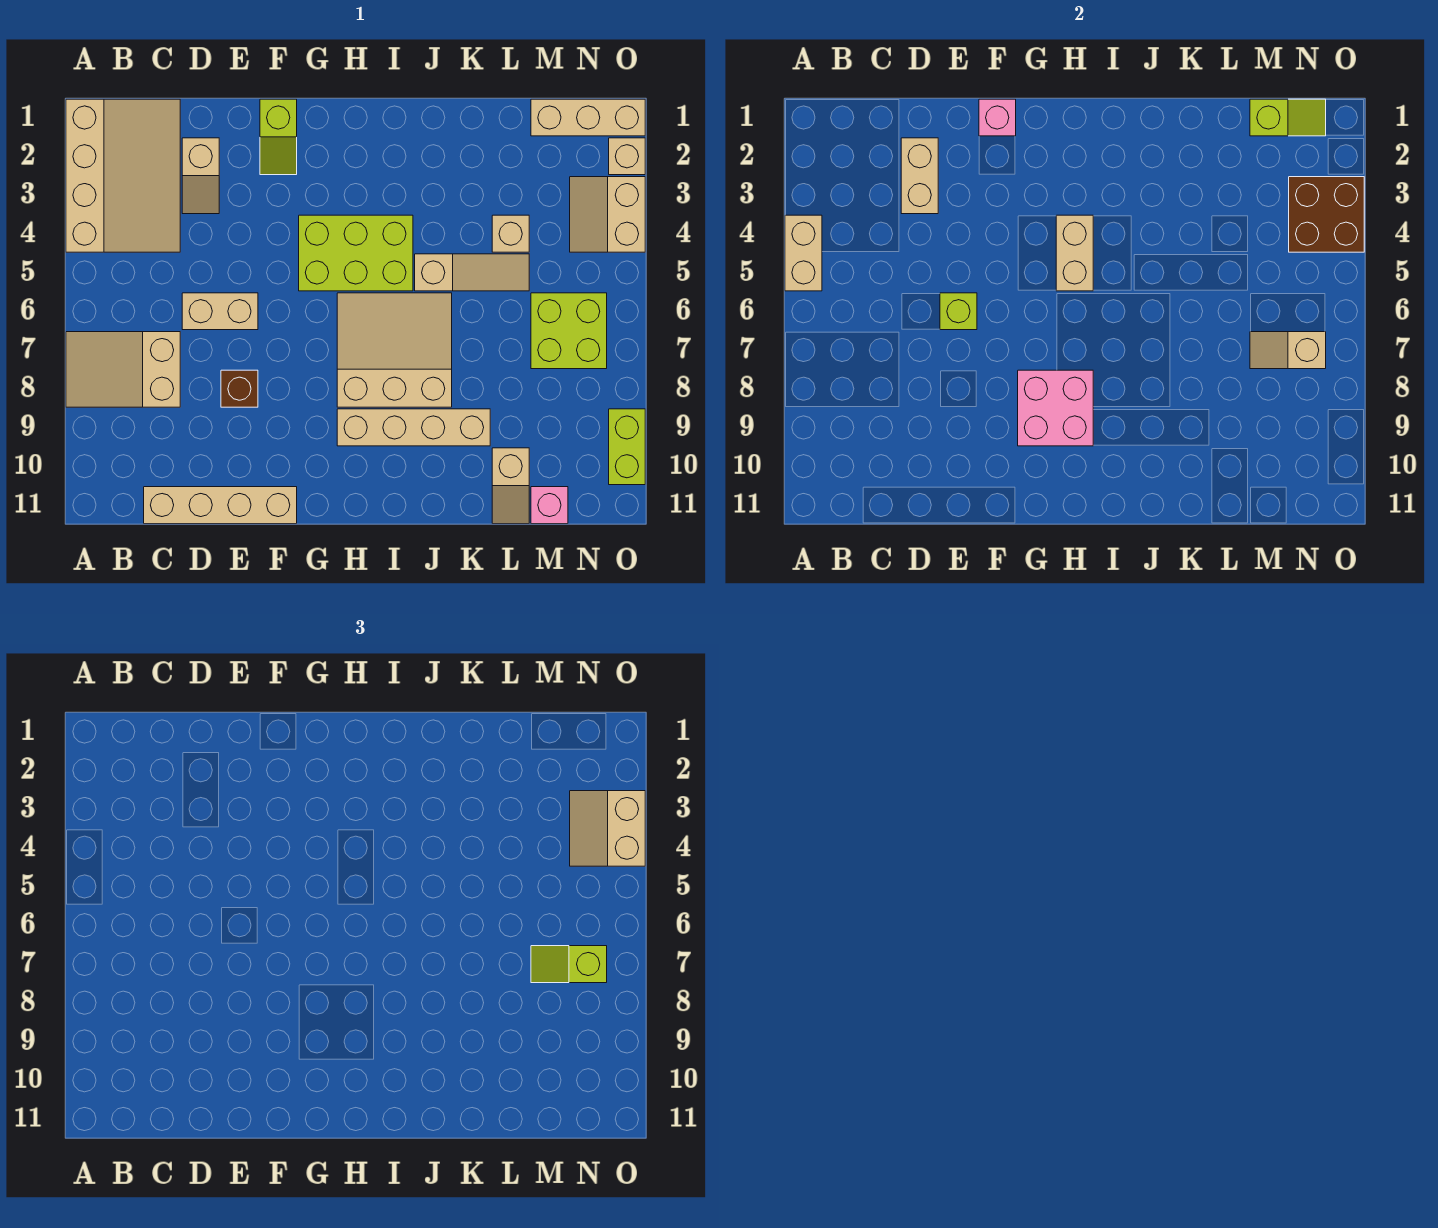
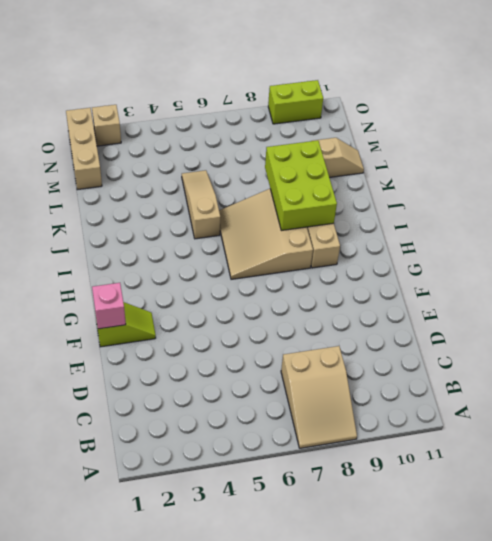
lime 2x3 brick [265,140,337,230] -> lime 2x3 brick moved to [299,215,413,291]
none -> tan 3x4 slope [66,99,180,252]
none -> tan 1x4 brick [144,487,297,524]
none -> tan 1x2 slope [182,138,219,214]
none -> tan 1x2 brick [182,293,258,330]

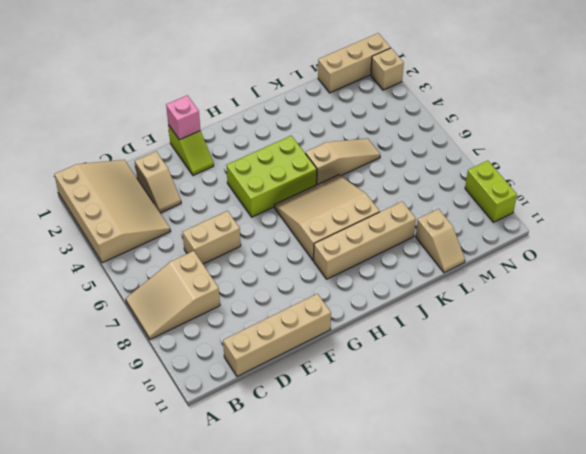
none -> brown 1x1 brick [221,370,258,407]
none -> tan 1x1 brick [492,215,529,252]
none -> lime 2x2 brick [531,293,607,369]
none -> pink 1x1 brick [531,487,568,524]

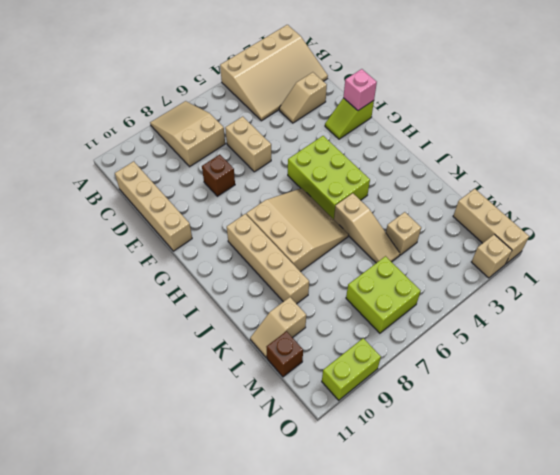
brown 1x1 brick [267,331,303,377] -> pink 1x1 brick [531,487,568,524]
none -> tan 2x2 slope [570,177,645,252]
none -> tan 1x2 brick [785,215,822,291]
none -> tan 1x2 brick [901,138,938,214]
none -> lime 1x1 brick [940,293,977,330]

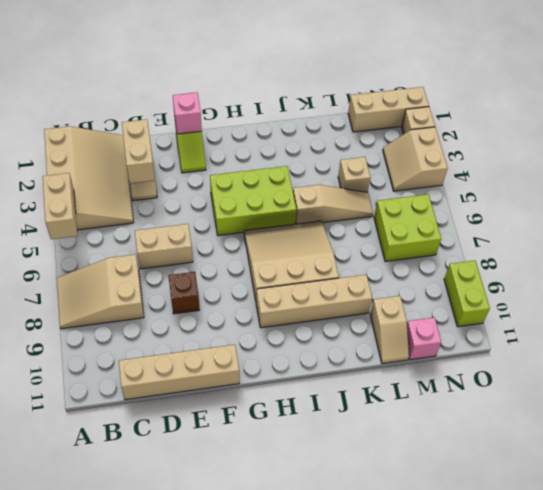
none -> lime 1x1 brick [940,293,977,330]
none -> pink 2x2 brick [1018,370,1093,446]
none -> tan 1x2 brick [1056,215,1093,291]
none -> lime 1x2 slope [1250,99,1326,136]

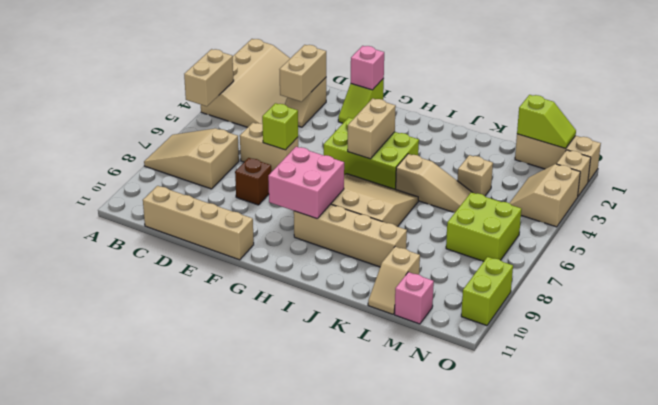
none -> tan 1x2 slope [1250,332,1326,369]
none -> brown 2x2 brick [1289,177,1364,252]
none -> lime 1x2 slope [531,946,607,983]
none -> tan 2x2 slope [570,791,645,866]

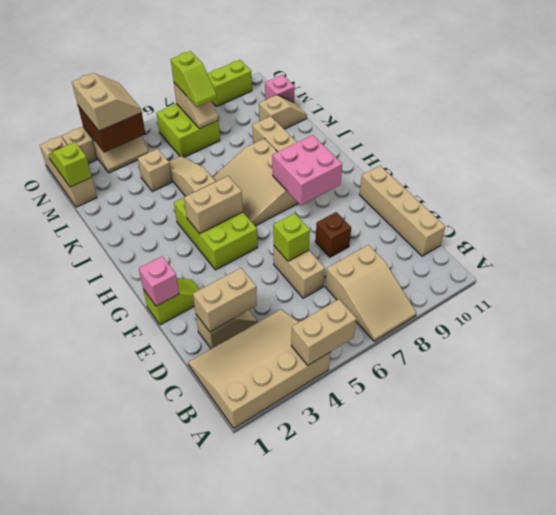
tan 2x2 slope [72,73,142,131] -> tan 2x2 slope turned to [570,791,645,866]

